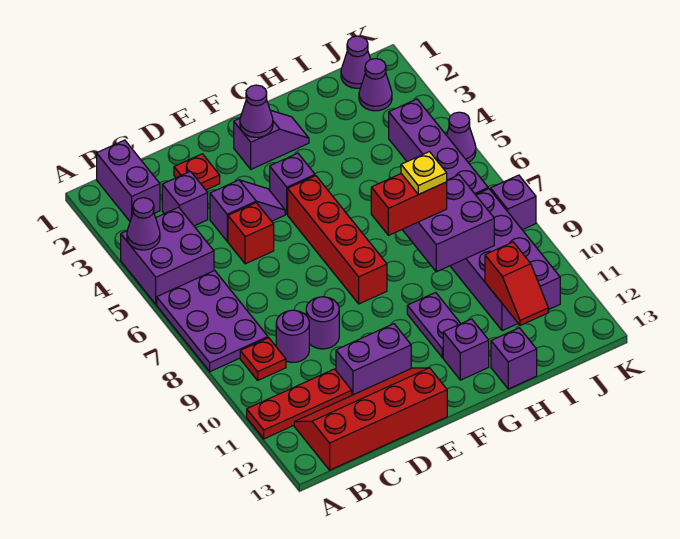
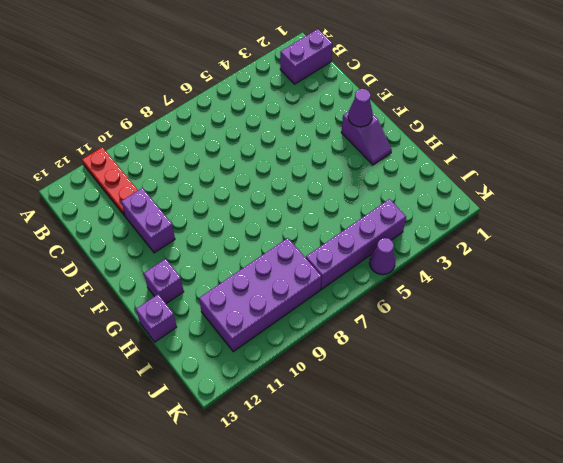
none -> purple 2x2 brick [121,207,214,304]
none -> purple 2x3 plate [157,271,268,372]
none -> red 1x1 plate [240,338,286,380]
none -> red 2x4 slope [294,368,447,470]

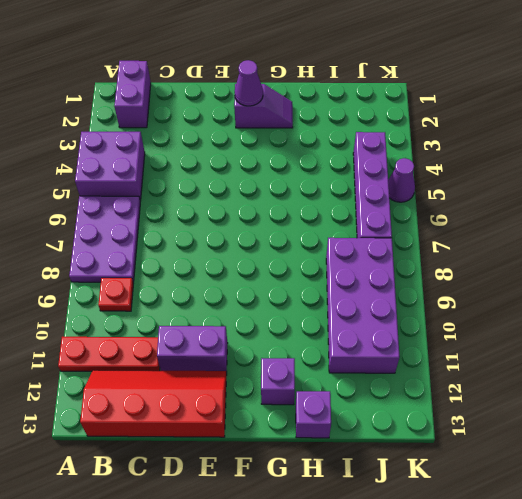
none -> purple 1x1 brick [162,171,208,226]
none -> purple 1x1 round brick [276,310,309,362]
none -> red 1x1 plate [174,154,220,190]
none -> purple 1x2 slope [210,180,285,241]

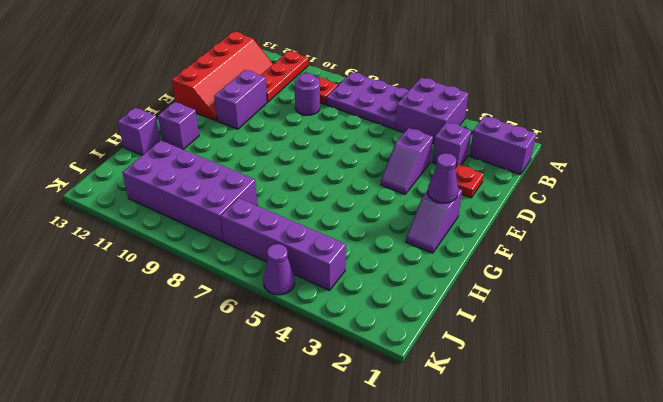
none -> red 1x1 brick [228,203,274,264]
none -> purple 1x1 round brick [306,297,339,349]
none -> purple 1x1 brick [270,153,315,214]
none -> red 1x4 brick [288,176,387,304]

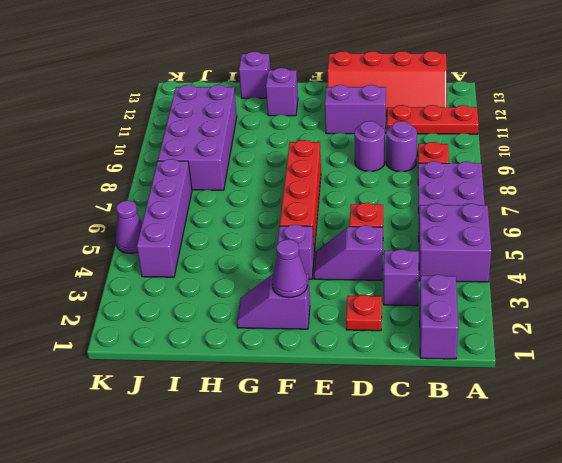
none -> purple 1x2 plate [407,293,461,358]
none -> purple 1x1 cone [341,36,371,88]
none -> purple 1x1 cone [359,59,392,111]
none -> purple 1x1 brick [491,175,536,230]

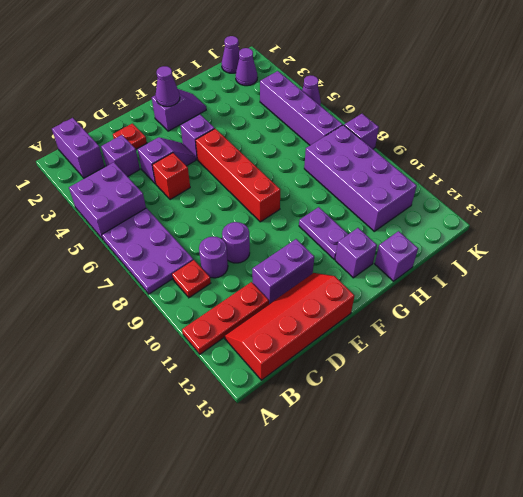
none -> purple 1x1 cone [127,198,160,250]
none -> purple 2x2 brick [402,175,494,272]
none -> red 1x2 slope [485,242,548,326]
none -> red 1x2 brick [371,174,447,235]

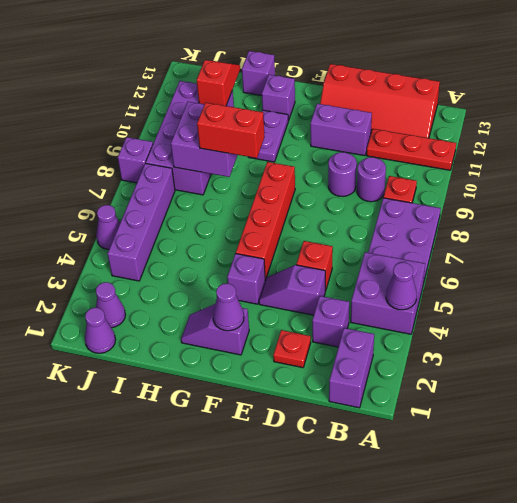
none -> yellow 1x1 plate [401,152,447,194]

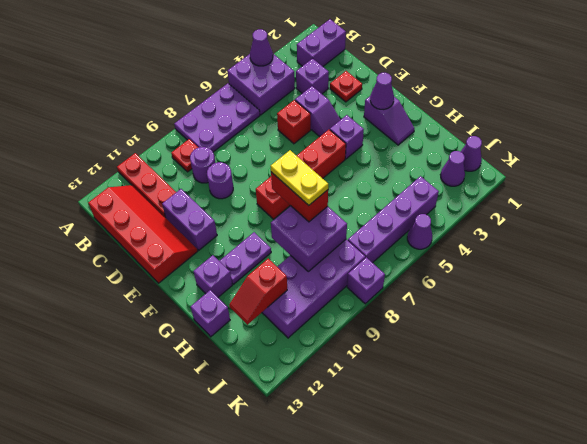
yellow 1x2 plate [271,150,328,205] -> yellow 1x1 plate [401,152,447,194]

